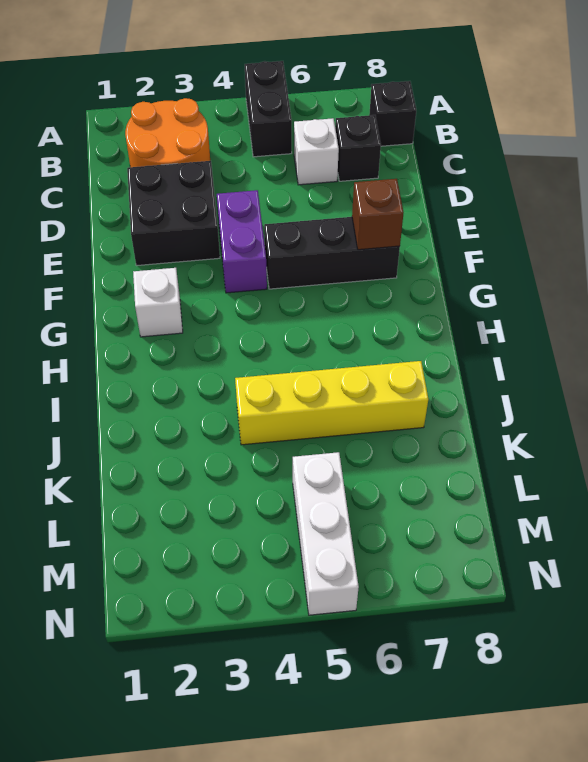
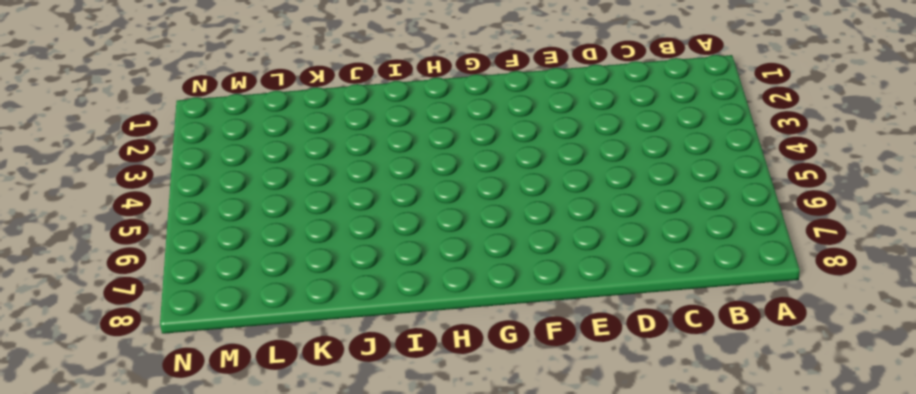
none -> black 1x2 brick [245,61,292,157]
none -> orange 2x2 round brick [125,98,210,167]
none -> black 1x1 brick [369,81,416,146]

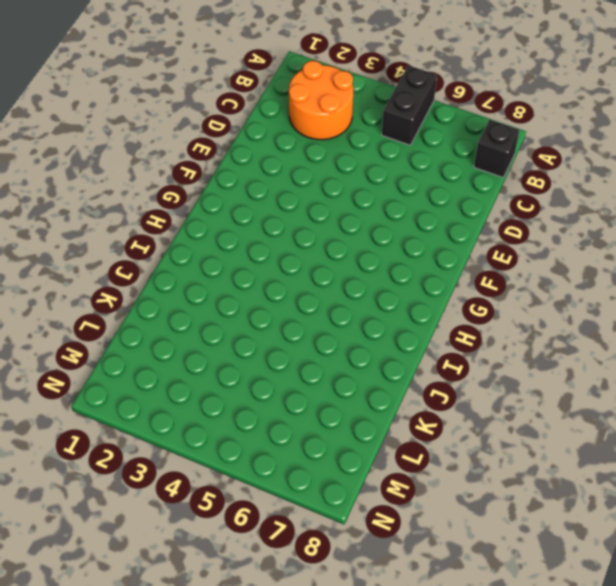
none -> white 1x1 brick [294,118,339,185]
none -> black 1x1 brick [335,115,381,181]
none -> black 2x2 brick [127,161,220,266]

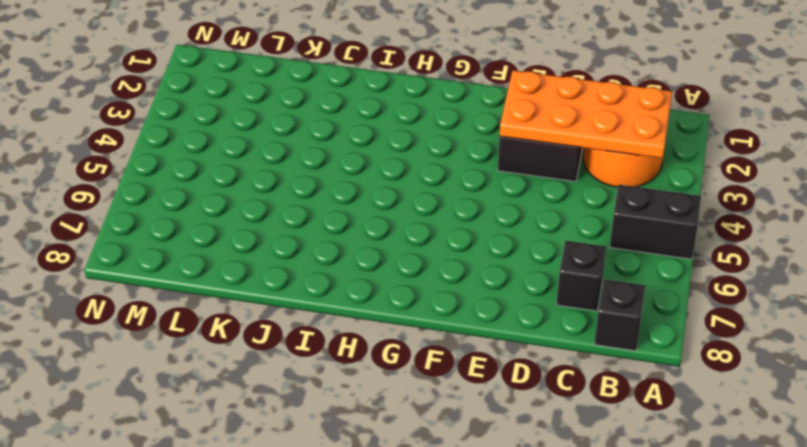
orange 2x4 plate [500,70,672,158] -> none
none -> white 1x1 brick [294,118,339,185]
none -> purple 1x2 brick [217,190,267,293]
none -> black 1x3 brick [264,217,400,289]

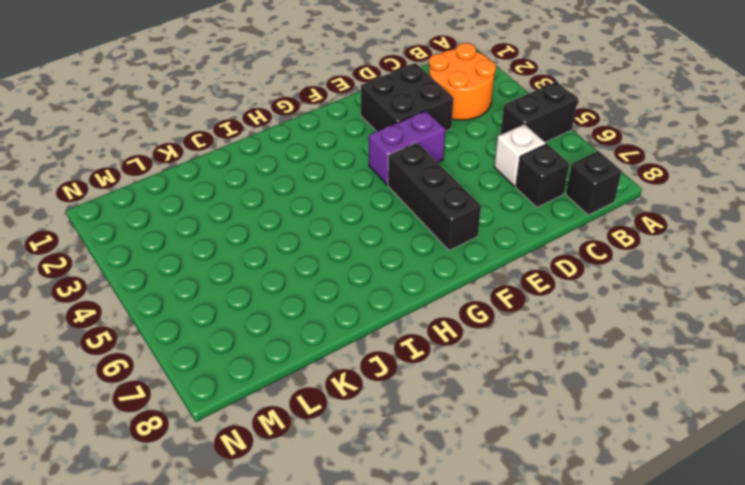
none -> white 1x1 brick [133,268,183,337]
none -> yellow 1x4 brick [235,361,428,445]
none -> white 1x3 brick [293,452,359,615]

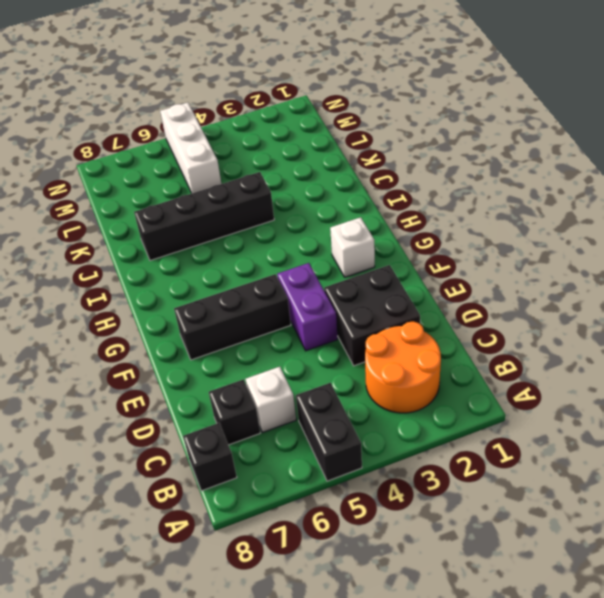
black 1x4 brick [134,172,274,261] -> yellow 1x4 brick [235,361,428,445]
none -> brown 1x1 brick [352,179,404,250]

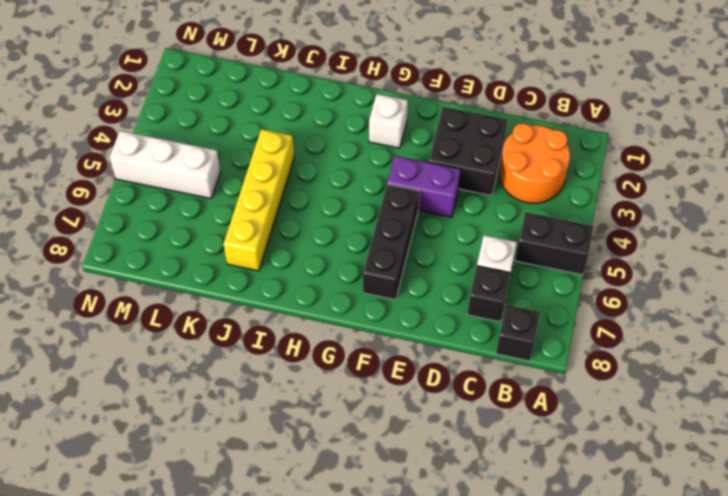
none -> brown 1x1 brick [352,179,404,250]

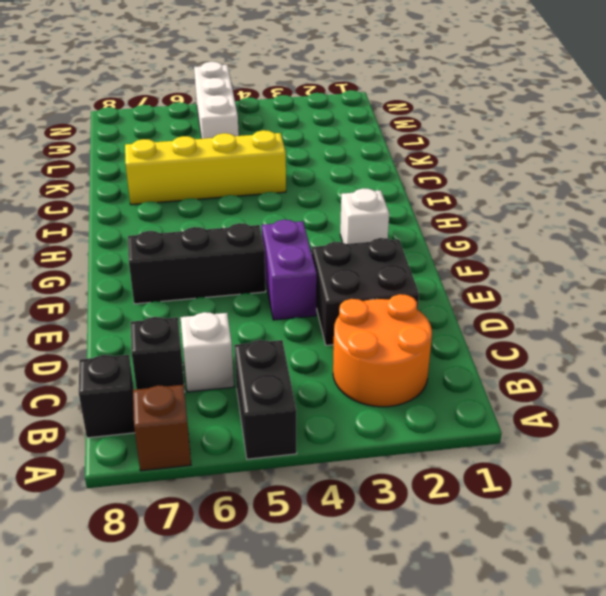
brown 1x1 brick [133,385,191,471] -> brown 1x1 brick moved to [352,179,404,250]

